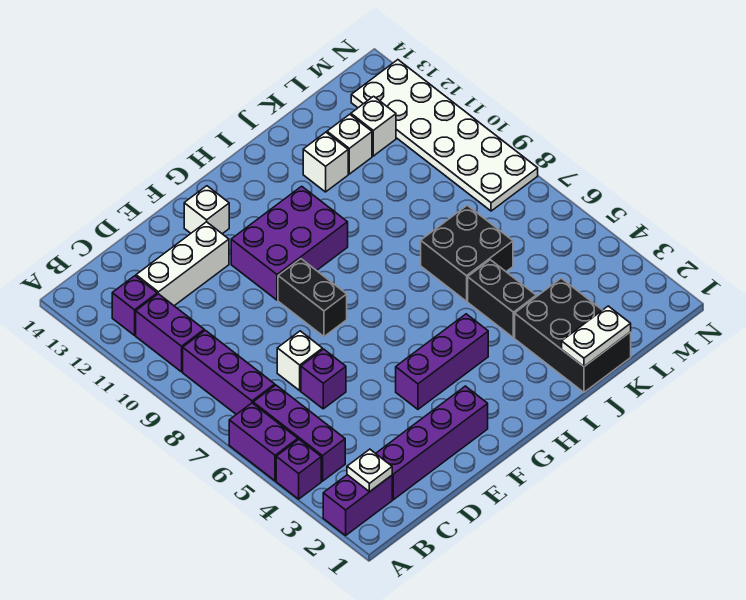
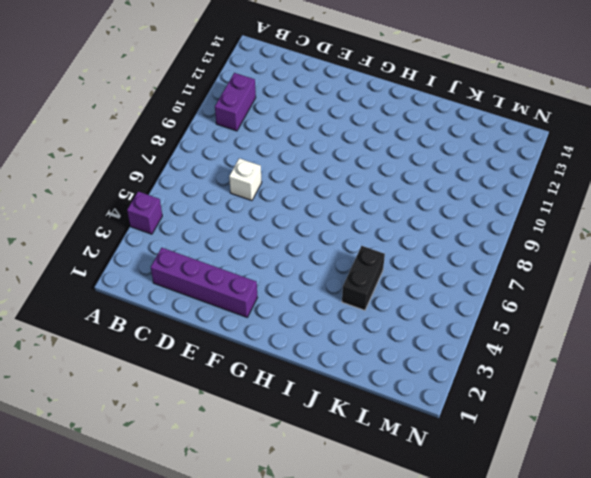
none -> purple 1x2 brick [323,475,392,535]
none -> purple 1x2 brick [229,403,298,481]
none -> purple 1x3 brick [253,385,345,481]

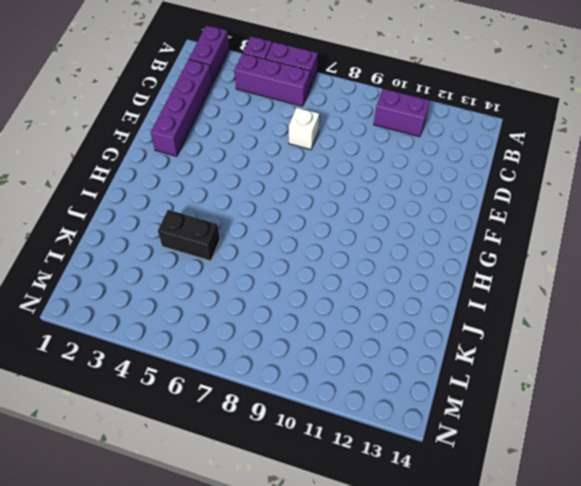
none -> purple 1x3 brick [183,330,275,414]
none -> purple 1x1 brick [112,276,157,335]
none -> white 1x3 brick [136,222,229,306]

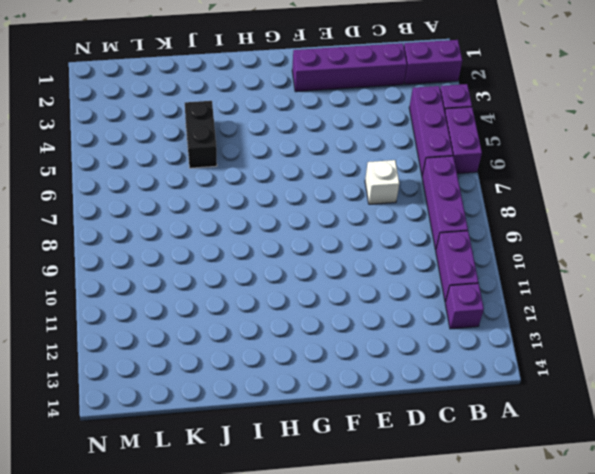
none -> white 1x3 brick [136,222,229,306]
none -> purple 1x1 brick [301,349,346,409]
none -> purple 1x3 brick [396,314,488,409]

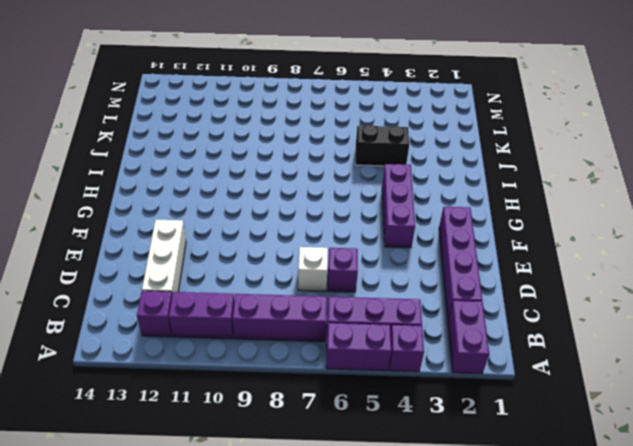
none -> black 1x2 brick [278,259,347,336]
none -> purple 2x3 brick [231,186,348,300]
none -> white 1x1 brick [184,186,229,234]

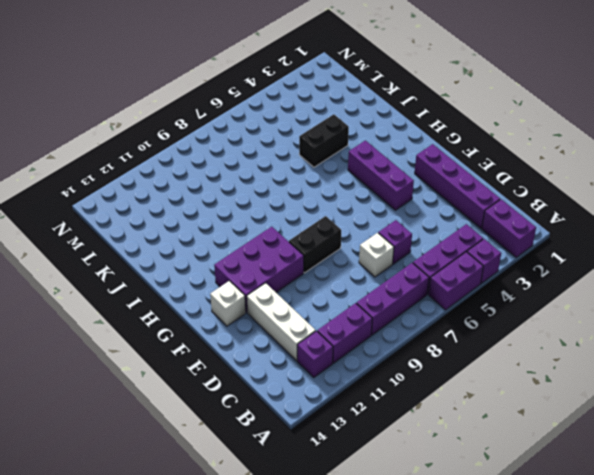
purple 2x3 brick [214,227,304,312] -> purple 2x3 brick turned to [231,186,348,300]
none -> black 2x3 brick [515,278,631,392]
none -> black 2x2 brick [421,205,513,301]
none -> white 1x1 brick [303,132,348,192]

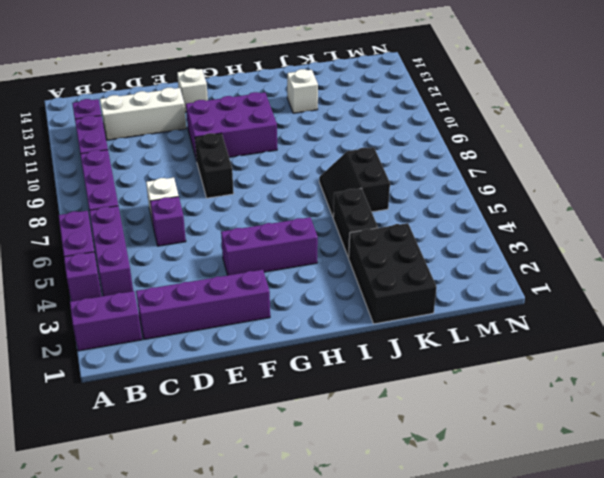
black 2x2 slope [319,147,390,217] -> black 2x2 brick [421,205,513,301]
none -> white 1x1 brick [327,114,372,174]
none -> white 1x1 brick [351,96,396,156]
none -> white 2x6 plate [351,60,538,211]

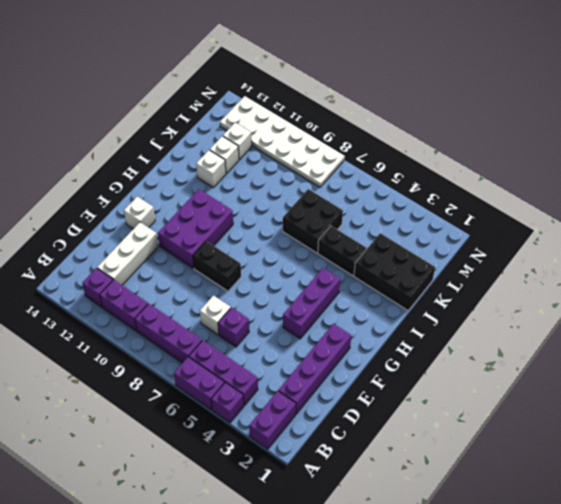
none -> white 1x1 plate [347,449,392,492]
none -> white 1x2 plate [562,306,631,366]

